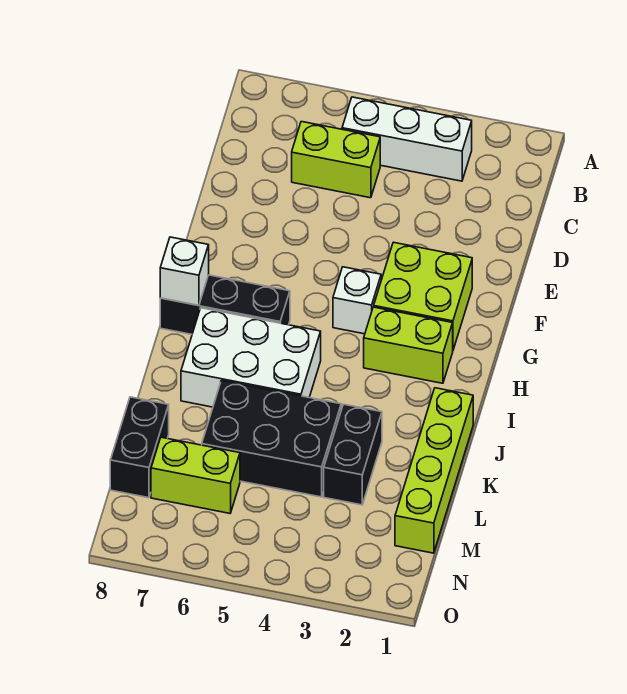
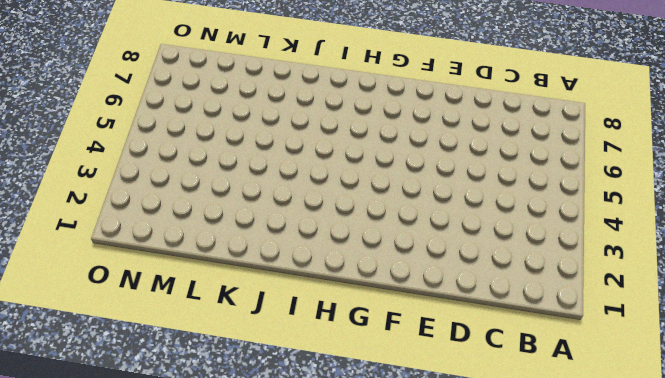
none -> white 1x3 brick [342,97,472,181]
none -> lime 1x2 brick [292,122,380,198]
none -> lime 2x2 brick [374,242,472,350]

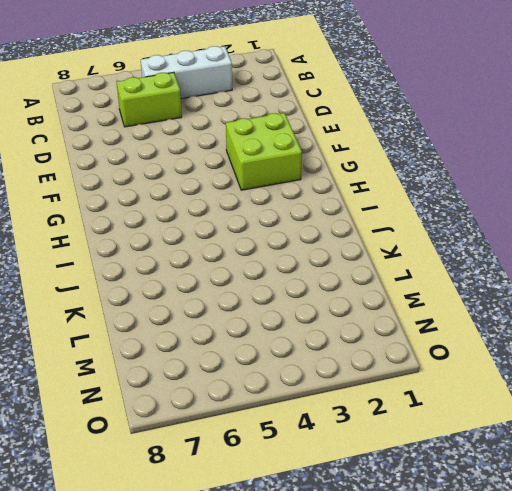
none -> white 1x1 brick [333,267,381,334]
none -> lime 1x2 brick [364,307,453,383]
none -> black 1x3 brick [160,275,290,334]

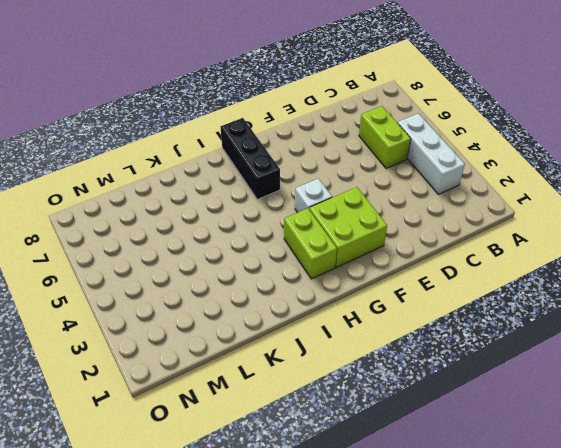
none -> white 2x3 brick [181,308,321,407]
none -> lime 1x4 brick [395,388,473,553]
none -> black 1x2 brick [324,404,382,505]

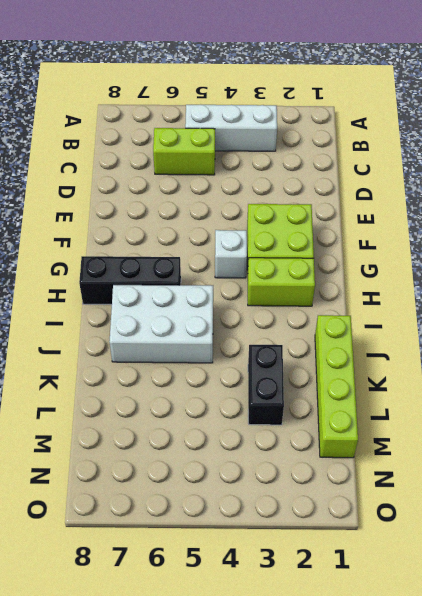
none -> black 2x3 brick [202,381,341,497]
none -> black 1x2 brick [110,397,169,498]
none -> lime 1x2 brick [151,437,240,513]

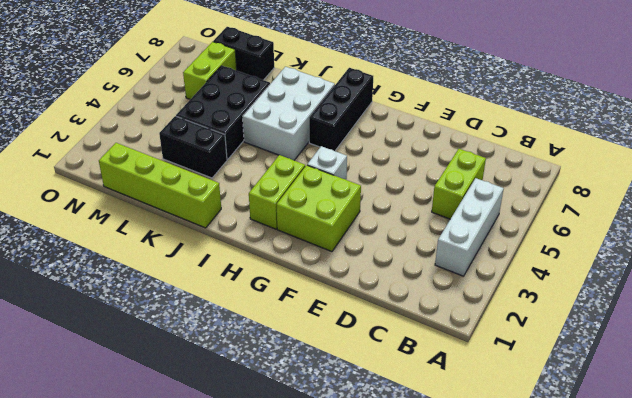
none -> white 1x1 brick [160,237,209,305]

